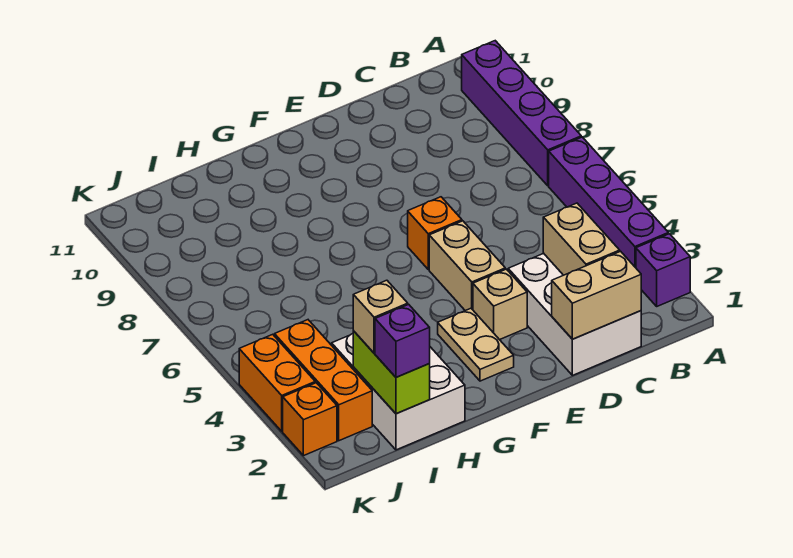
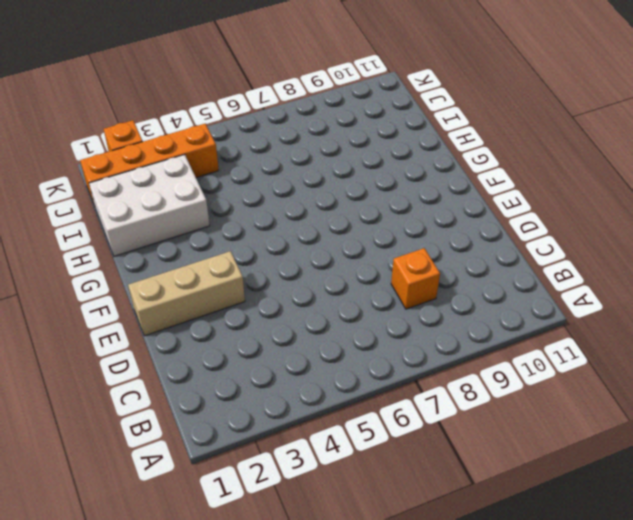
orange 1x1 brick [391,248,440,309] -> orange 1x1 brick moved to [408,197,462,270]
tan 1x3 brick [128,251,245,336] -> tan 1x1 brick [473,269,527,340]
orange 1x4 brick [80,124,219,206] -> orange 1x3 brick [274,320,372,441]
none -> purple 1x1 brick [636,234,690,306]
none -> purple 1x4 brick [549,137,668,268]
none -> purple 1x4 brick [462,41,581,186]

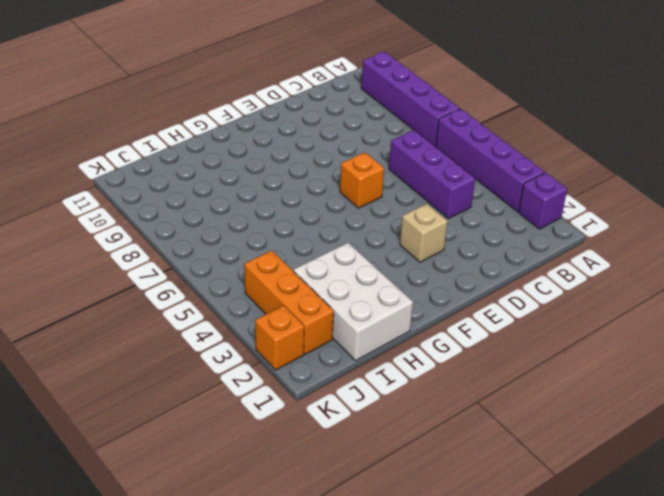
purple 1x3 brick [389,130,475,219] -> none
none -> white 2x3 brick [508,253,641,375]
none -> tan 1x2 brick [429,221,505,311]
none -> tan 1x2 plate [438,308,514,381]

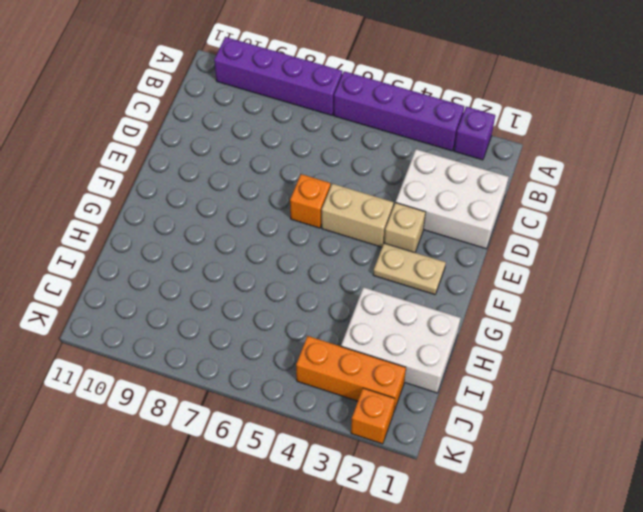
none -> orange 1x2 brick [239,334,315,431]
none -> tan 1x2 brick [552,251,641,339]
none -> tan 1x2 brick [543,203,620,275]

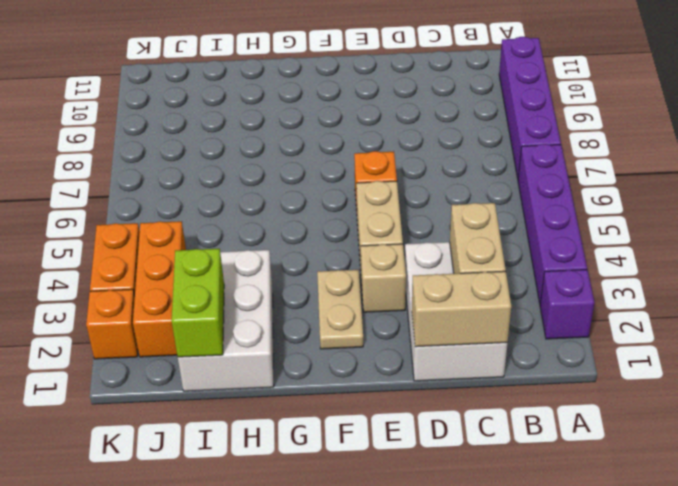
none -> purple 1x1 brick [375,304,430,377]
none -> tan 1x1 brick [353,280,408,353]

